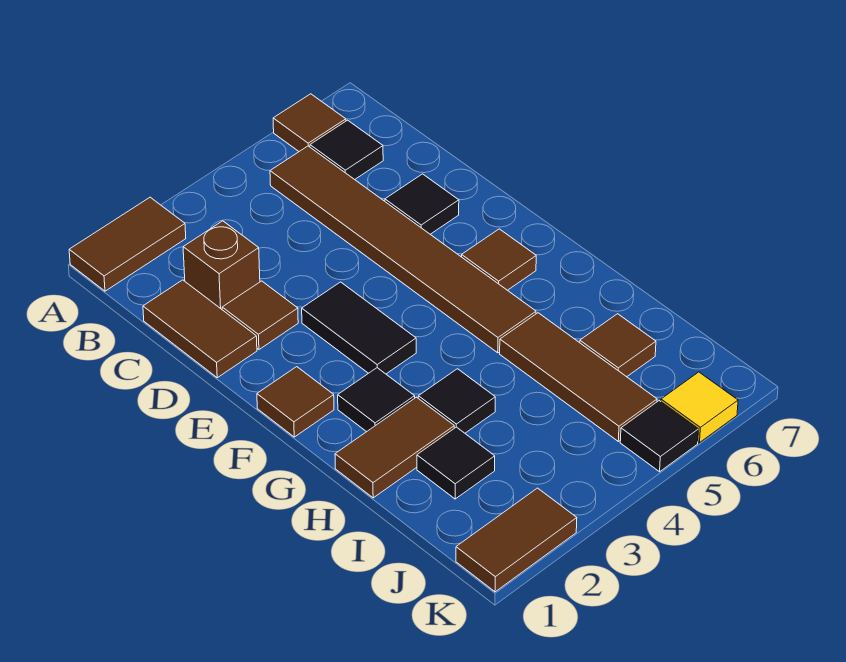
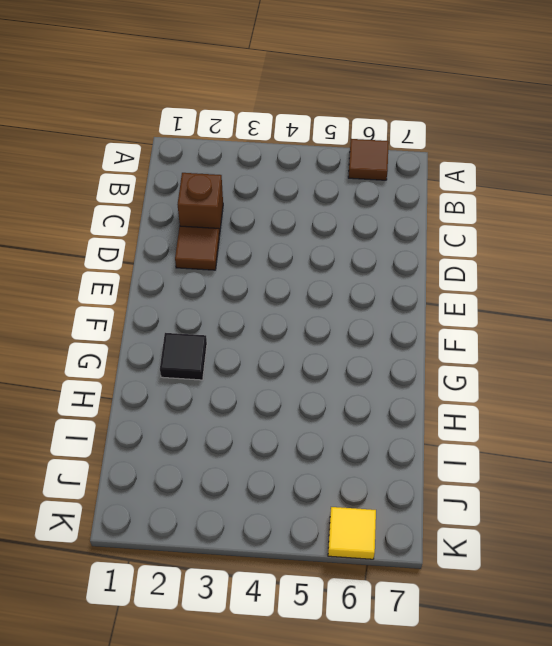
none -> brown 1x2 tile [69,197,186,291]
none -> brown 1x6 tile [270,146,536,353]
none -> black 1x1 tile [310,120,383,180]

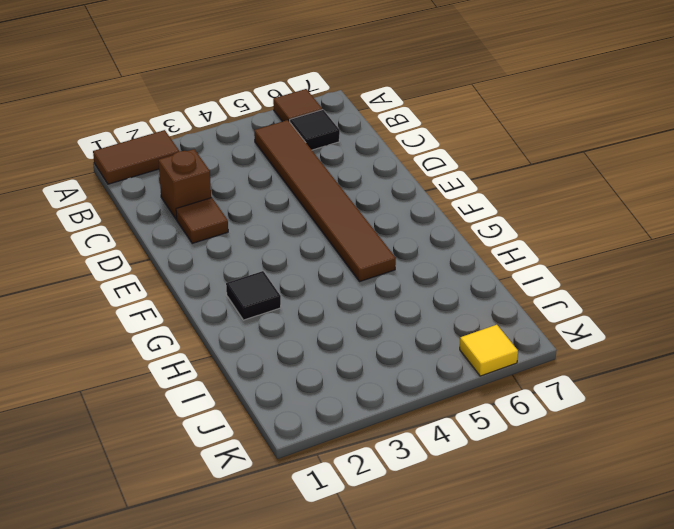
none -> brown 1x2 tile [143,280,257,378]
none -> black 1x1 tile [385,174,459,234]
none -> black 1x2 tile [302,282,416,374]

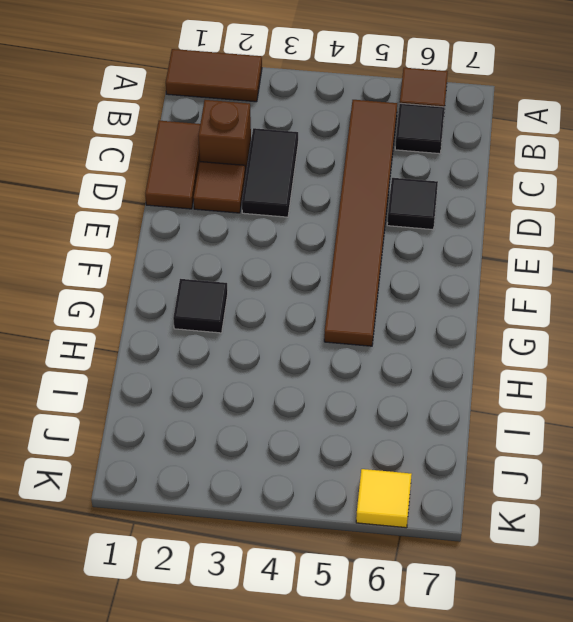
black 1x2 tile [242,128,298,217] -> black 1x2 tile moved to [302,282,416,374]
none -> brown 1x1 tile [257,367,334,437]
none -> brown 1x1 tile [462,229,536,290]
none -> brown 1x2 tile [335,397,454,498]

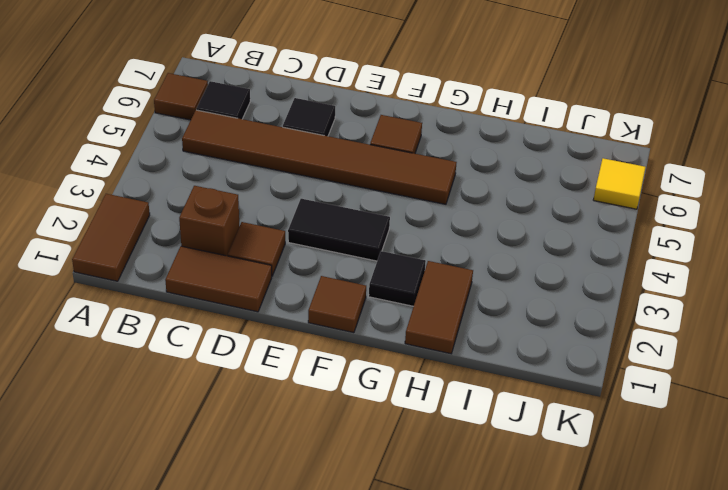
none -> black 1x1 tile [418,369,495,433]
none -> brown 1x3 tile [500,313,657,441]
none -> black 1x1 tile [417,427,495,499]

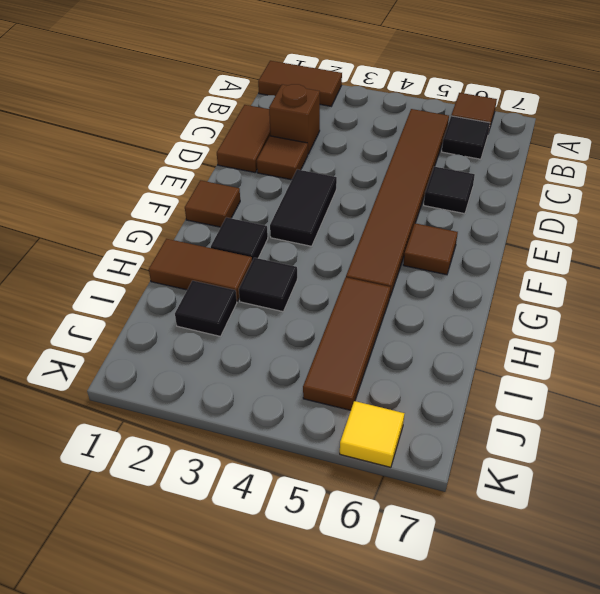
none -> brown 1x1 tile [580,314,656,377]
none -> brown 1x2 tile [456,488,577,592]
none -> black 1x1 tile [620,401,699,472]

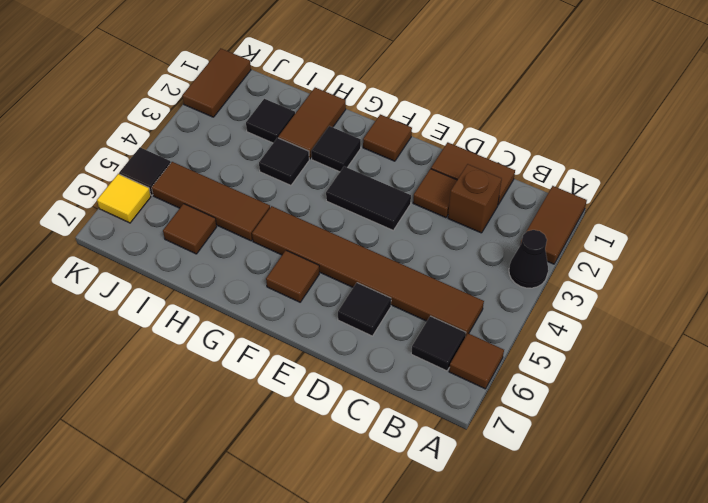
black 1x1 cone [509,230,548,288] -> none

